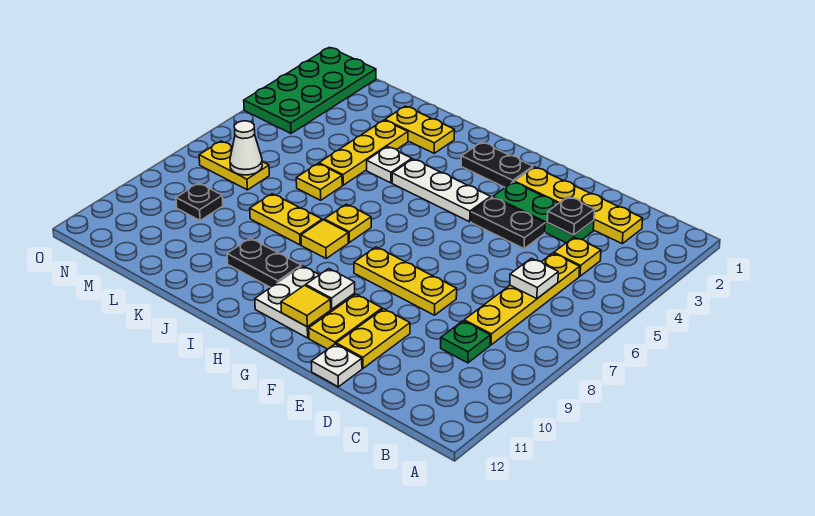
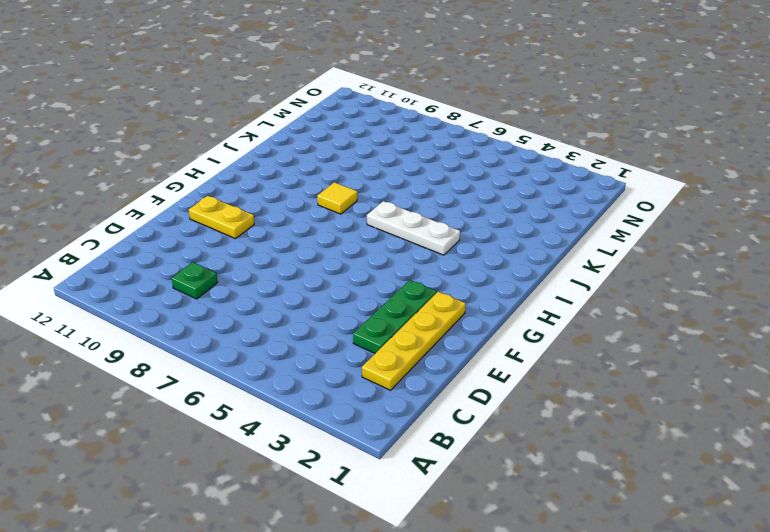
white 1x3 plate [367,201,460,255] -> white 1x3 plate turned to [392,159,491,222]
none -> yellow 1x1 plate [554,237,601,276]
none -> yellow 1x4 plate [464,253,580,345]
none -> black 1x2 plate [471,197,545,249]

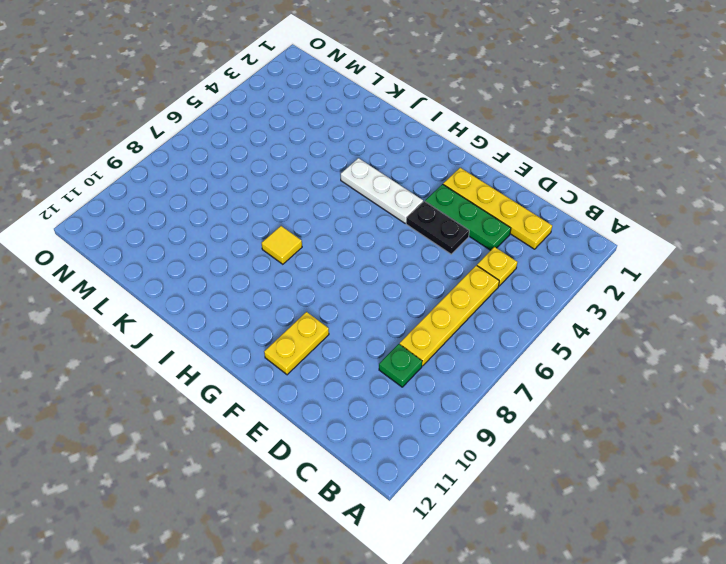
none -> yellow 1x3 plate [354,247,457,315]
none -> yellow 1x2 plate [336,309,410,368]
none -> white 1x1 plate [311,344,362,387]

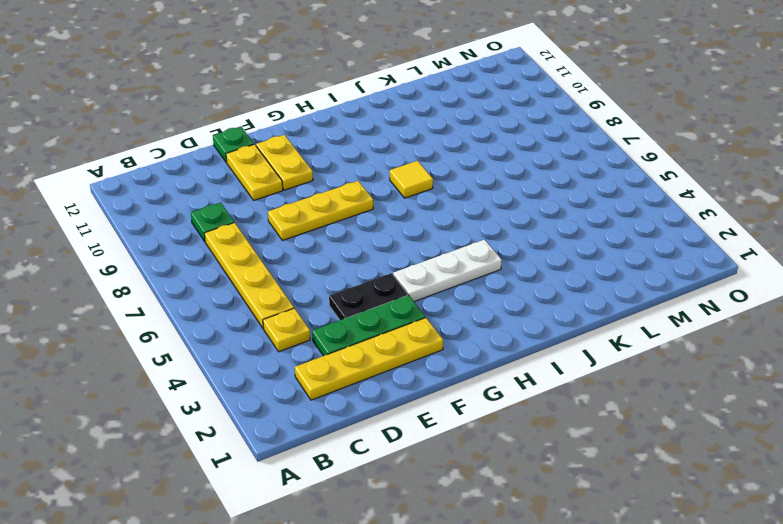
green 1x1 plate [213,126,254,163] -> white 1x1 plate [311,344,362,387]
none -> black 1x2 plate [461,142,533,187]
none -> white 2x2 plate [255,266,355,338]
none -> yellow 1x1 plate [324,204,371,242]

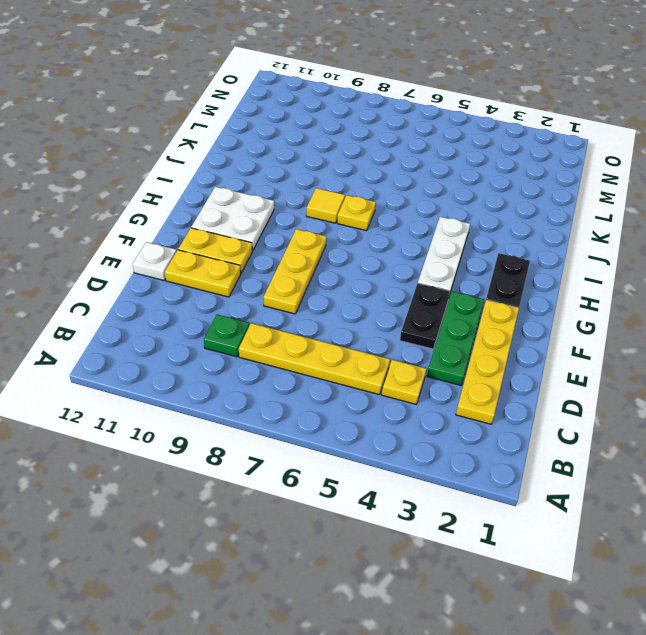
none -> black 1x2 plate [227,238,301,287]
none -> yellow 1x2 plate [385,106,455,153]
none -> white 1x1 plate [367,147,412,183]

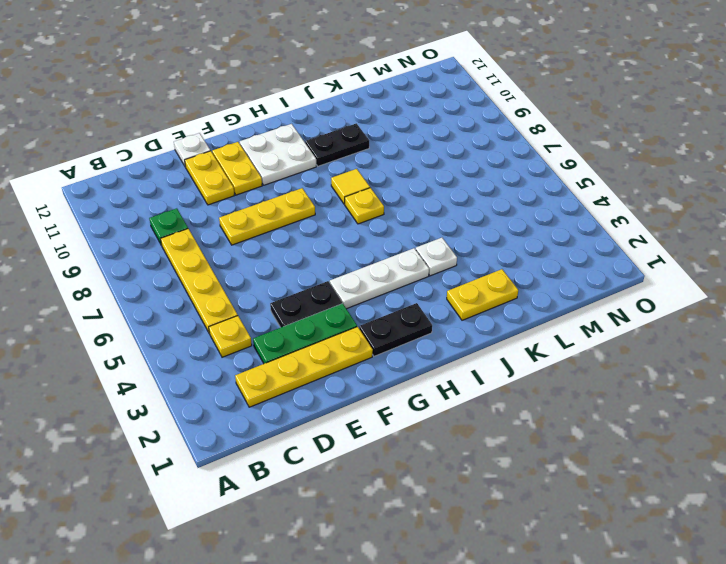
none -> yellow 1x2 plate [250,194,322,245]
none -> yellow 1x3 plate [319,120,408,185]
none -> yellow 1x1 plate [296,164,342,200]

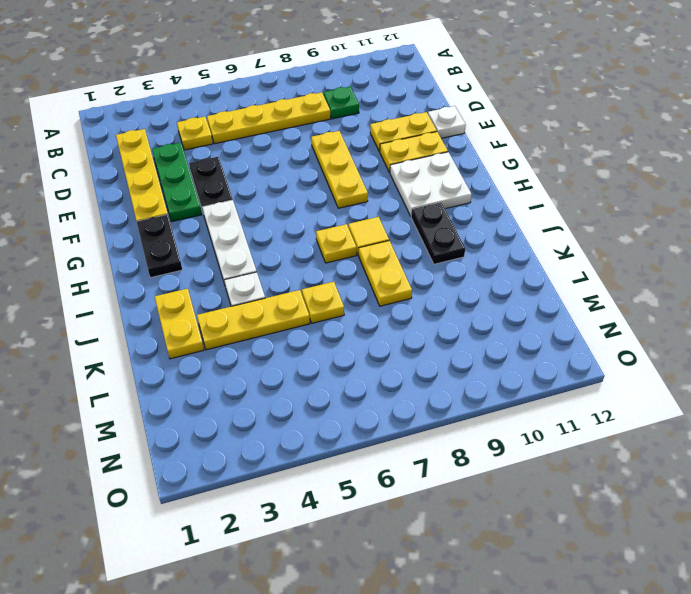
none -> yellow 1x2 plate [199,141,269,190]
none -> black 1x1 plate [176,183,223,220]
none -> green 2x4 plate [244,47,376,133]

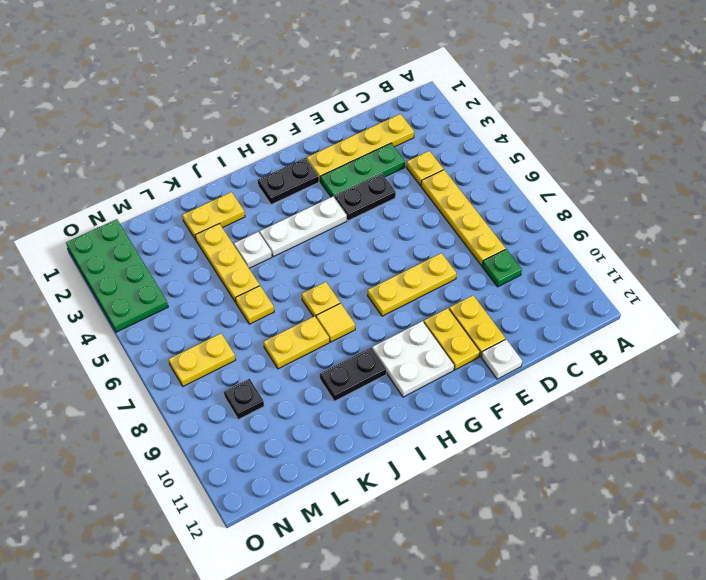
none -> white 1x1 plate [510,258,558,299]
none -> black 1x1 plate [547,197,595,235]
none -> white 1x1 plate [306,269,355,309]

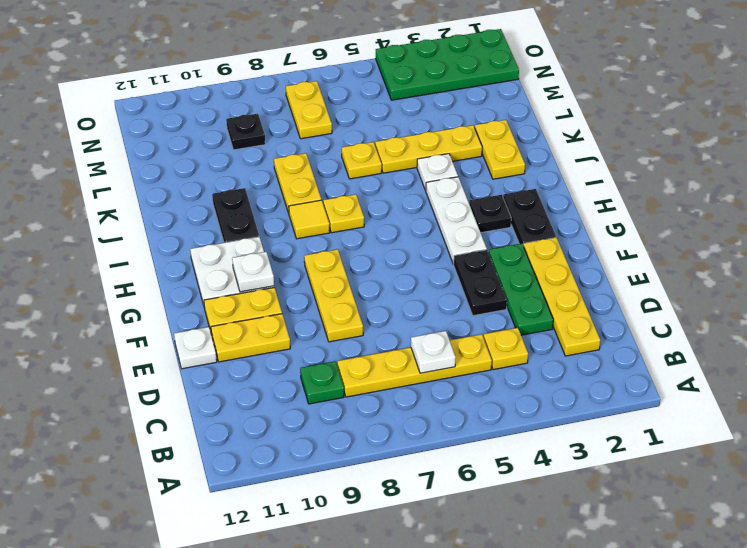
black 1x1 plate [469,195,511,233] -> black 1x1 plate moved to [547,197,595,235]
none -> yellow 1x1 tile [281,285,331,327]
none -> white 1x1 cone [230,121,262,175]

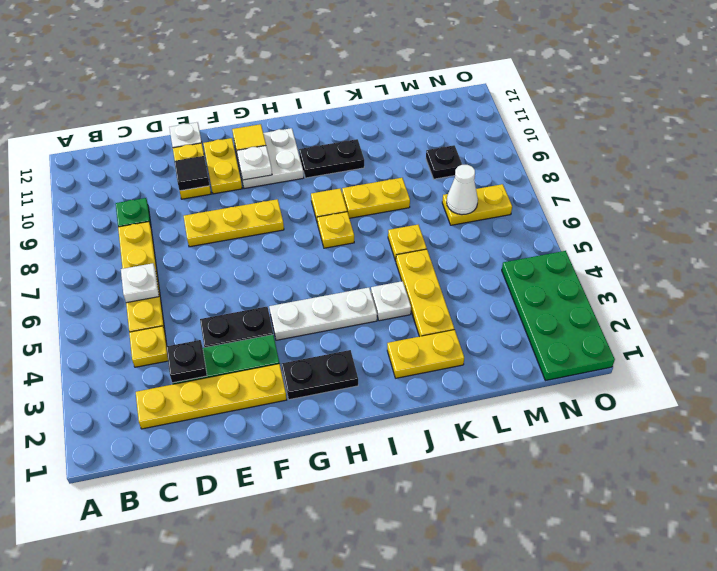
black 1x1 tile [174,156,210,191] -> none

